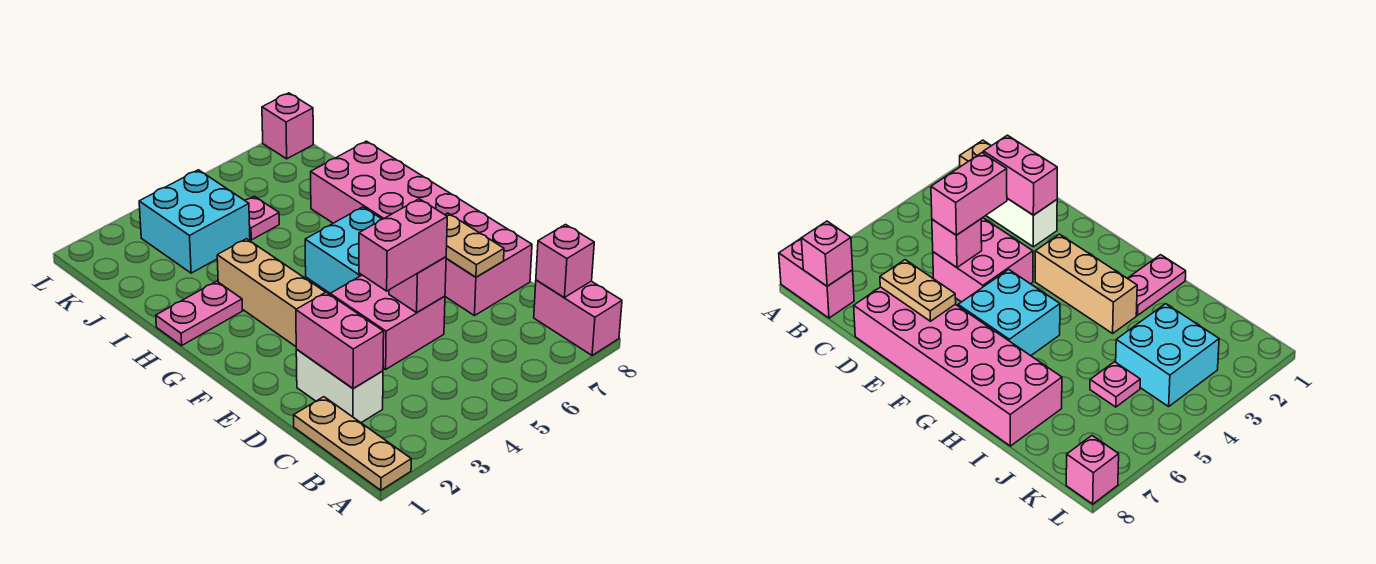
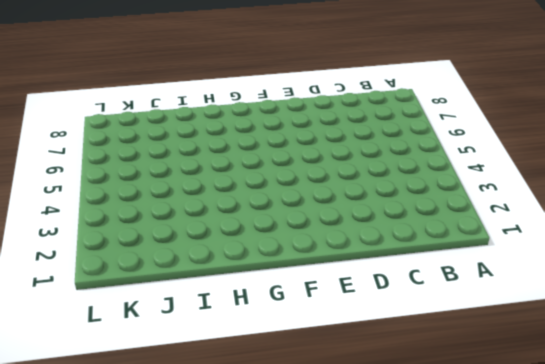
none -> tan 1x3 plate [294,397,411,490]
none -> pink 1x2 brick [534,280,622,355]
none -> white 1x2 brick [296,350,383,423]

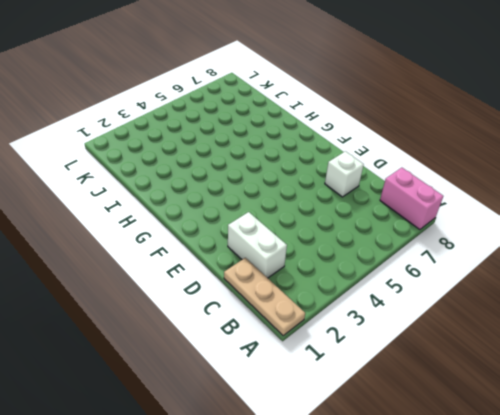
white 1x1 brick [325,151,364,197] -> pink 2x6 brick [311,141,532,316]
none -> pink 2x2 brick [330,275,445,369]
none -> tan 1x3 brick [217,239,325,346]
none -> cyan 2x2 brick [305,207,382,293]

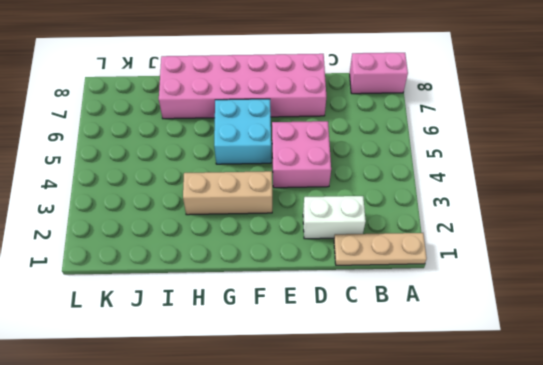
none -> pink 1x2 plate [156,281,242,345]
none -> cyan 2x2 brick [139,170,250,273]
none -> pink 1x1 plate [245,196,279,240]

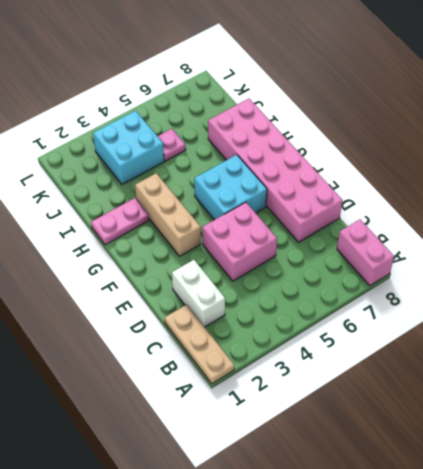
none -> pink 1x1 brick [262,93,313,159]
none -> pink 1x1 brick [536,225,594,297]
none -> pink 1x2 brick [296,292,384,389]

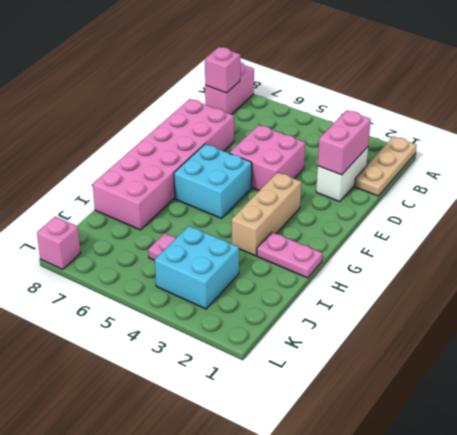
none -> pink 1x1 brick [389,257,446,313]
none -> tan 1x2 plate [445,213,504,277]
none -> pink 1x2 brick [359,199,447,291]

